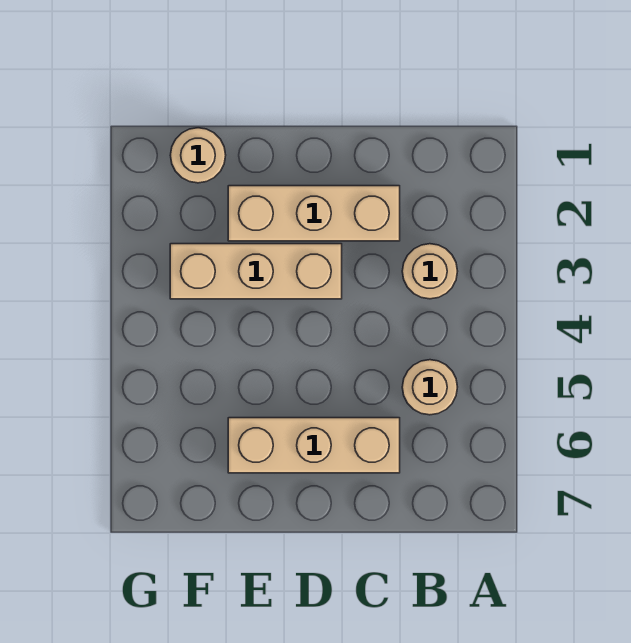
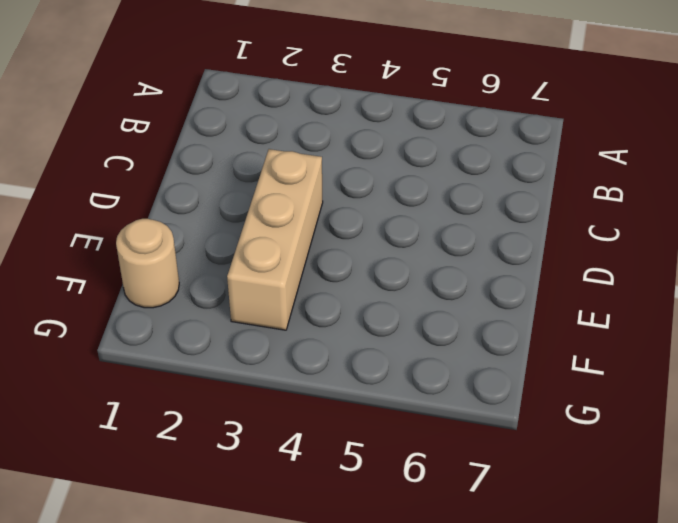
none -> tan 1x1 round brick [402,244,458,299]
none -> tan 1x1 round brick [402,360,457,415]

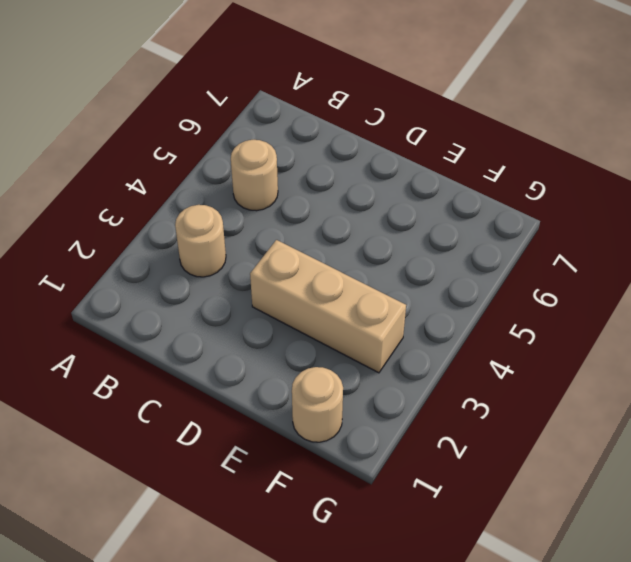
none -> tan 1x3 brick [228,186,400,241]
none -> tan 1x3 brick [228,418,400,473]

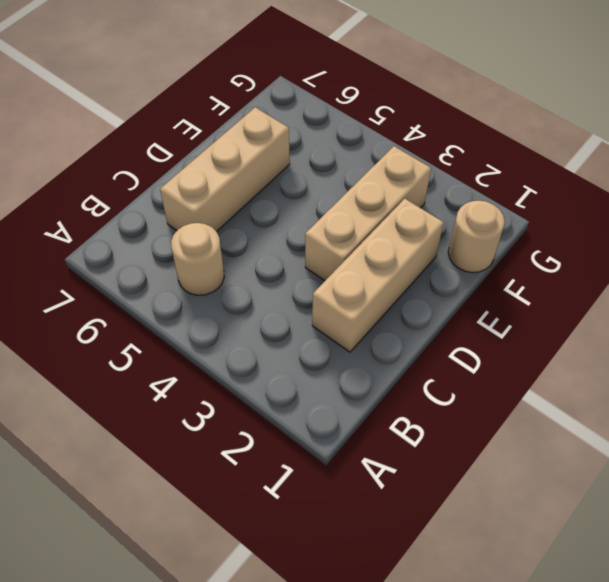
none -> tan 1x1 round brick [402,244,458,299]

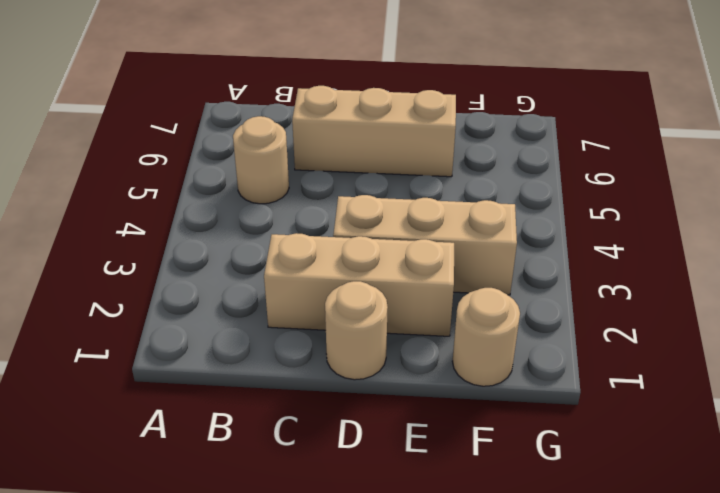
tan 1x1 round brick [325,281,388,380] -> tan 1x1 round brick moved to [402,244,458,299]

